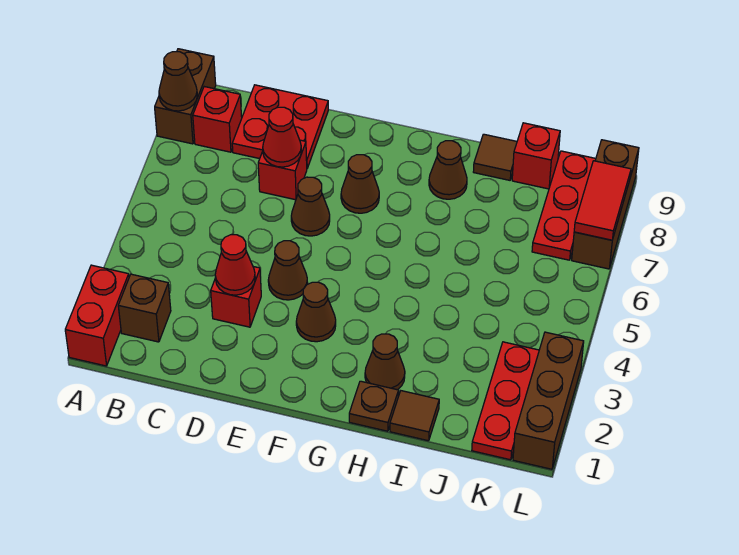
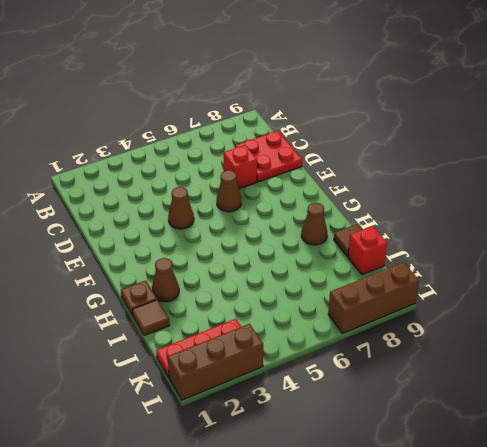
none -> red 1x2 brick [65,265,129,366]
none -> brown 1x2 brick [155,49,216,144]
none -> brown 1x1 brick [118,274,171,342]

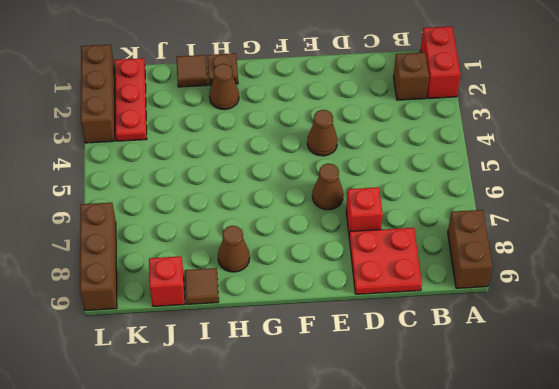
none -> red 1x1 brick [193,87,242,152]
none -> red 1x1 brick [211,267,261,327]
none -> brown 1x1 cone [296,282,336,342]

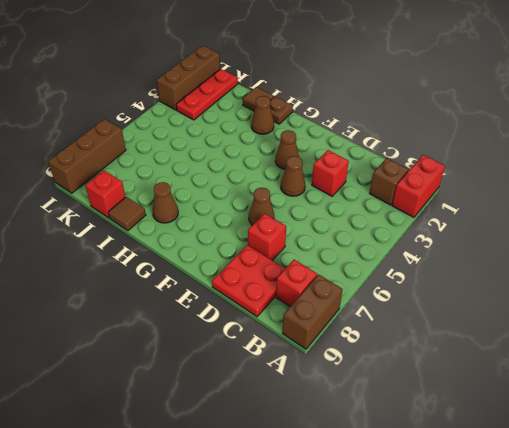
none -> brown 1x1 cone [341,155,379,213]
none -> red 1x3 plate [532,151,596,260]
none -> brown 1x1 cone [159,52,197,111]

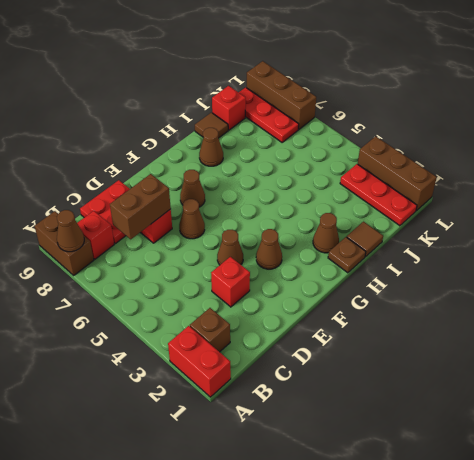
brown 1x2 brick [110,174,171,239] -> red 1x1 cone [263,107,301,167]
none -> red 1x1 cone [215,235,255,295]
none -> red 1x2 tile [574,161,631,240]

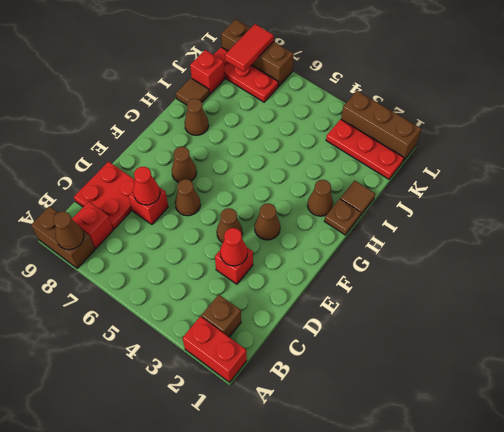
red 1x2 tile [225,24,274,72] -> red 1x2 tile turned to [574,161,631,240]

